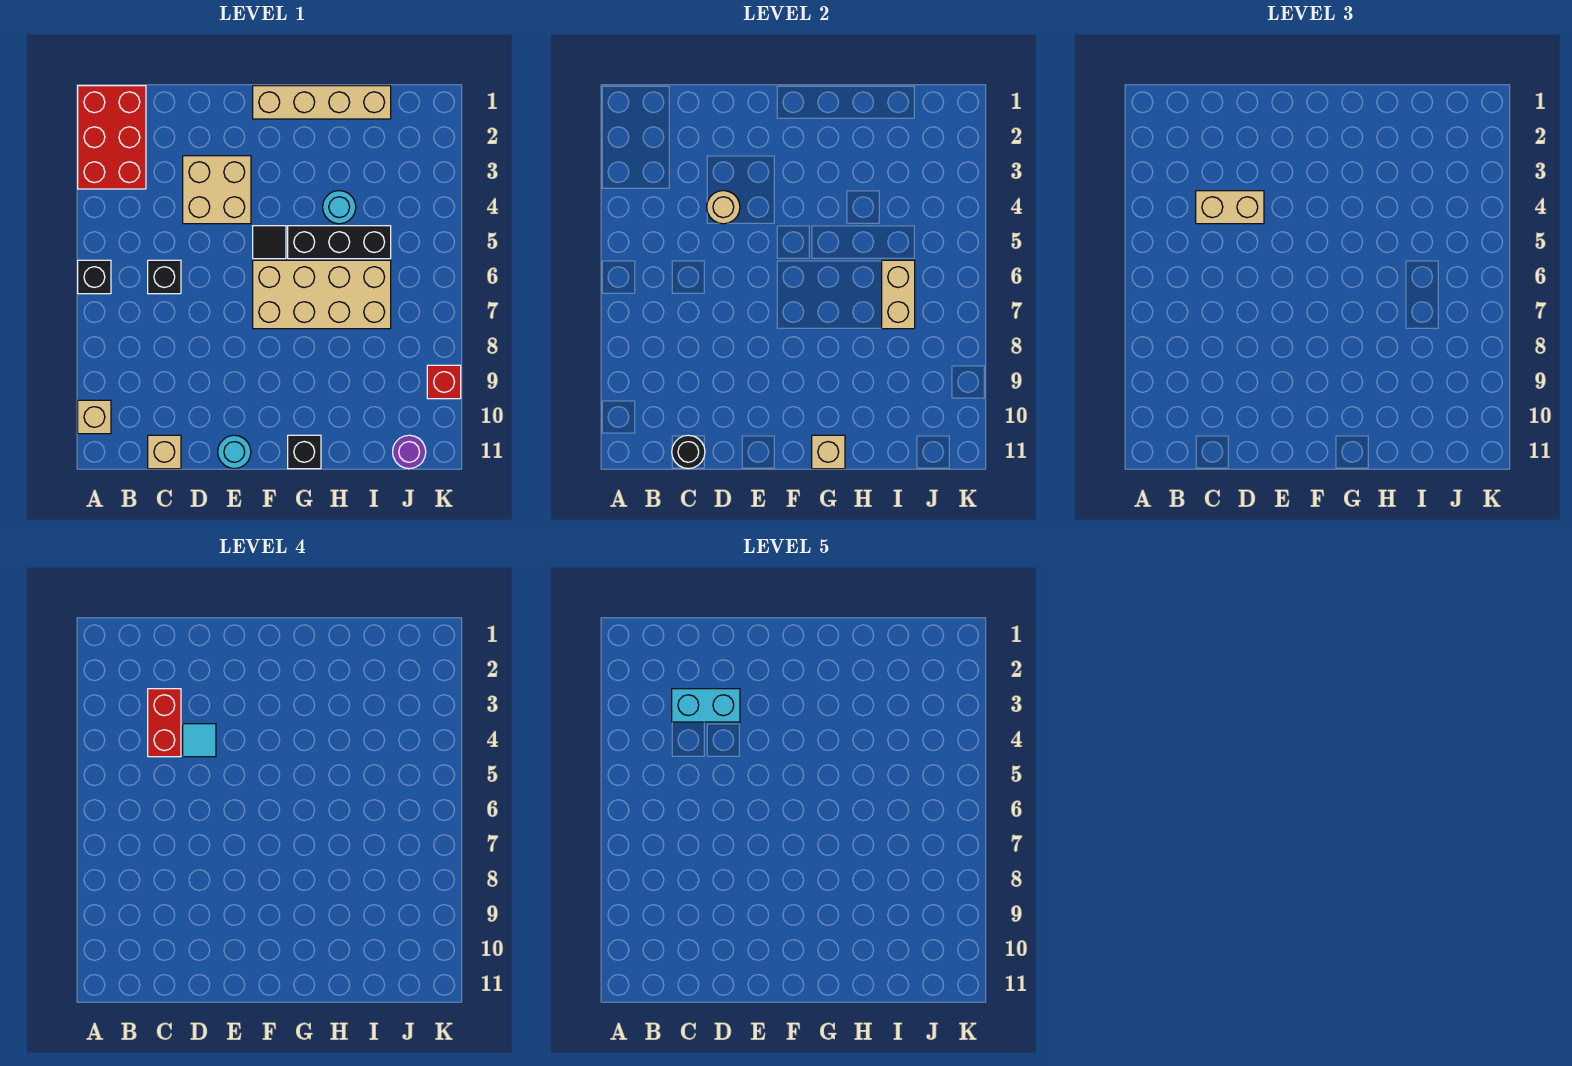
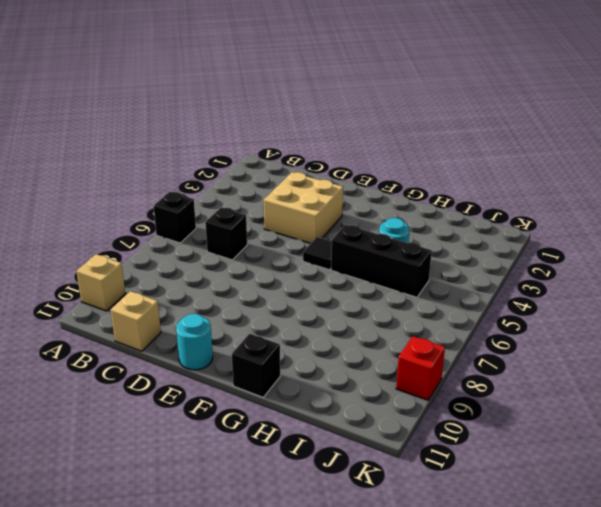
none -> red 2x3 brick [78,86,146,189]
none -> tan 1x4 brick [253,86,391,119]
none -> tan 2x4 brick [253,260,391,329]

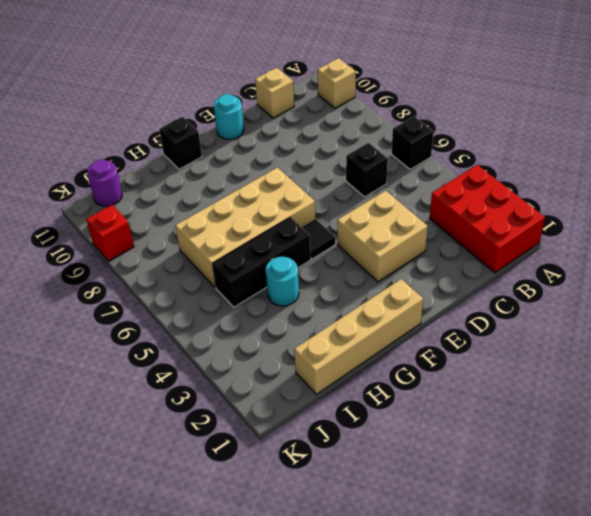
none -> black 1x1 round brick [672,435,705,469]
none -> tan 1x1 round brick [707,191,740,224]
none -> tan 1x1 brick [812,435,845,469]

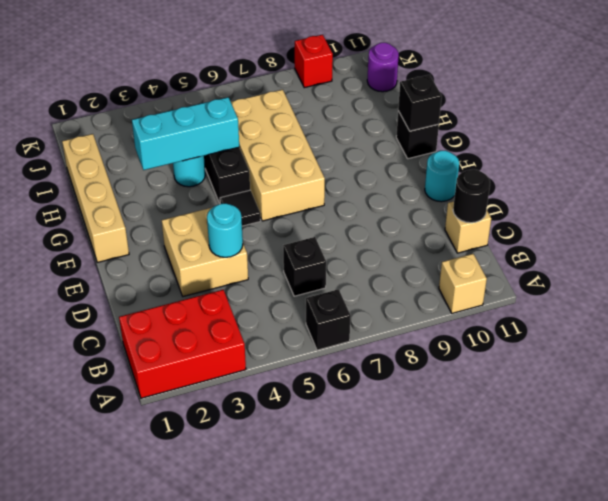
cyan 1x1 round brick [207,203,243,257] -> tan 1x1 round brick [707,191,740,224]
black 1x1 brick [398,75,442,131] -> tan 1x1 brick [812,435,845,469]
cyan 1x3 brick [132,97,239,170] -> none
none -> tan 1x2 brick [882,260,915,329]
none -> tan 1x2 brick [1196,191,1264,224]
none -> red 1x2 brick [148,689,181,757]

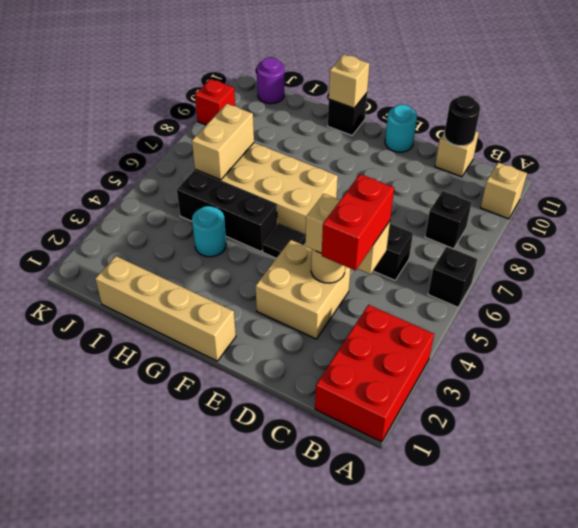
black 1x1 brick [425,191,472,249] -> none
none -> cyan 1x1 tile [183,724,216,757]
none -> cyan 1x2 brick [672,689,740,722]

